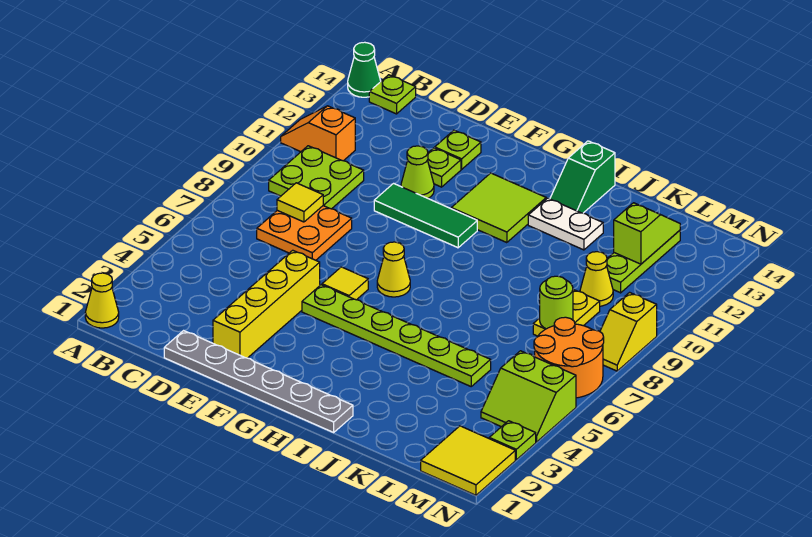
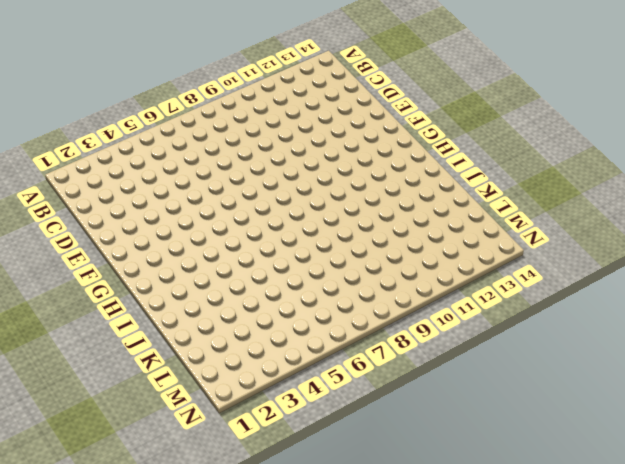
none -> yellow 1x1 cone [85,273,119,328]
none -> orange 1x2 slope [281,106,355,161]
none -> green 1x1 cone [348,42,381,97]

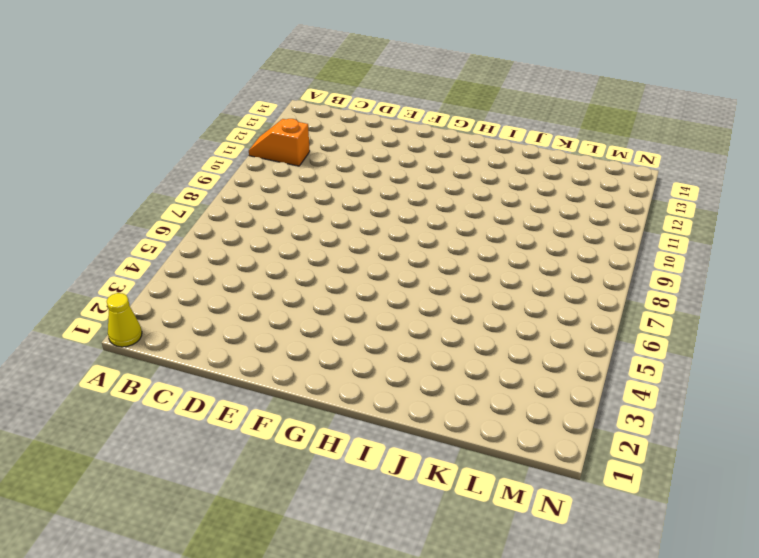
none -> green 1x1 cone [348,42,381,97]
none -> lime 2x2 plate [269,146,364,209]
none -> lime 1x1 plate [369,75,416,114]

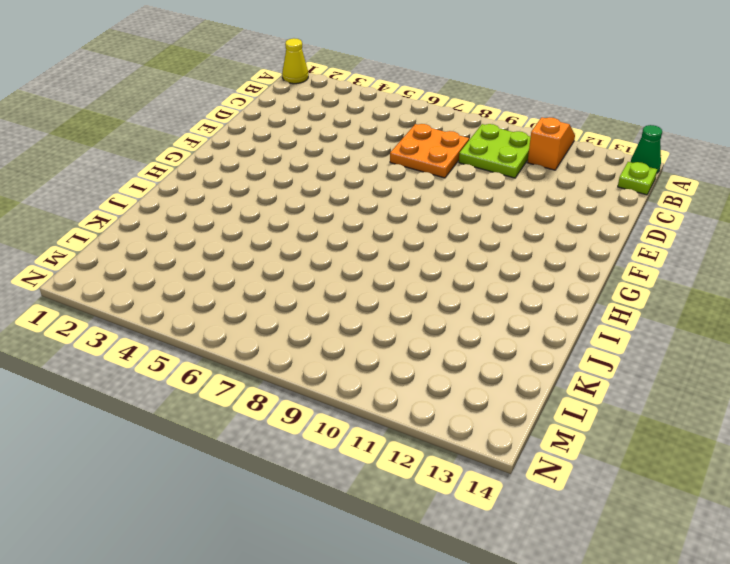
none -> grey 1x6 plate [164,331,353,432]
none -> yellow 1x4 brick [213,250,320,358]
none -> green 1x3 tile [374,184,477,248]

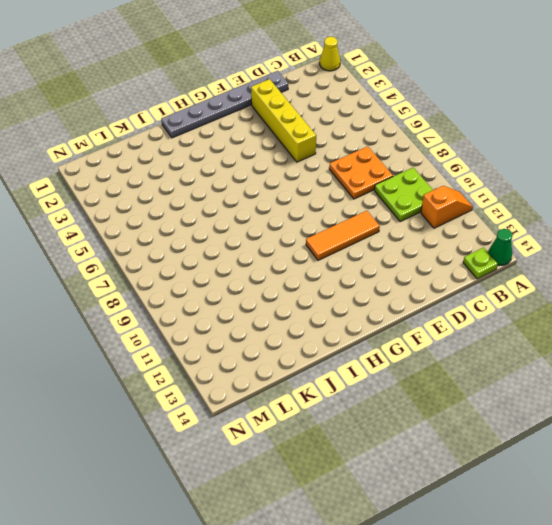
orange 1x3 tile [306,211,380,260] -> green 1x3 tile [374,184,477,248]
none -> lime 1x1 cone [401,146,434,198]
none -> lime 1x1 plate [428,148,461,187]
none -> lime 1x1 plate [435,130,481,169]

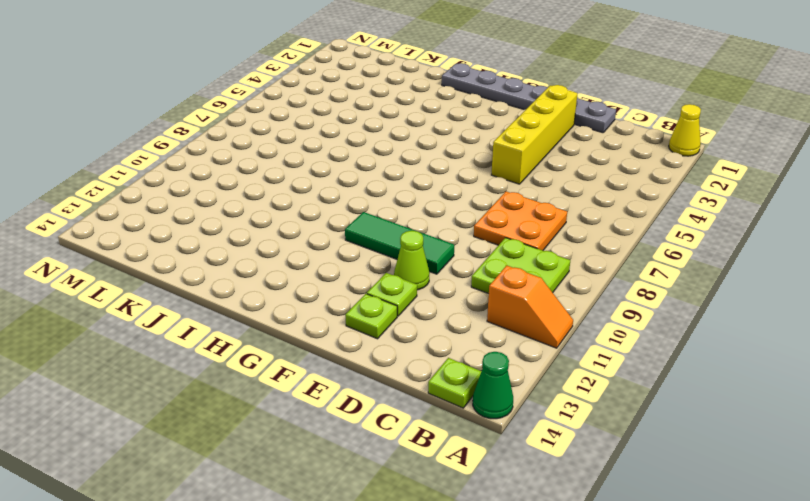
none -> lime 1x6 plate [302,285,491,386]
none -> yellow 1x1 tile [322,267,368,300]
none -> yellow 1x1 cone [377,242,410,297]

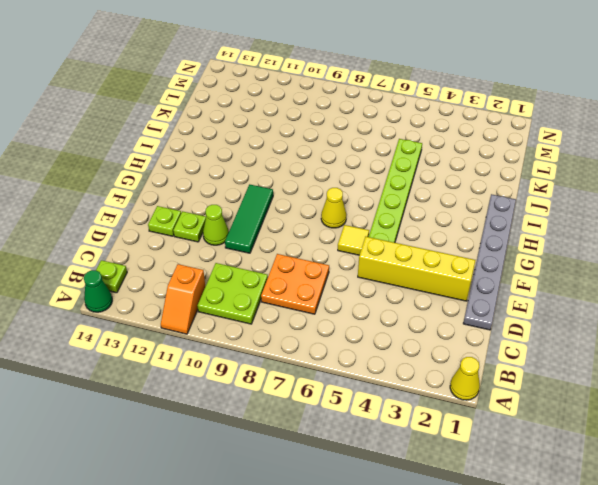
none -> lime 2x2 tile [451,173,546,243]
none -> white 1x2 plate [528,198,603,250]
none -> green 1x2 slope [550,141,615,213]

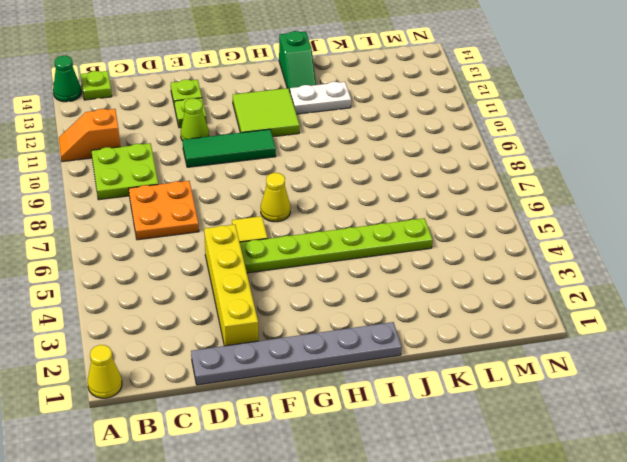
none -> yellow 1x2 plate [533,289,600,336]
none -> yellow 1x1 cone [580,252,613,306]
none -> lime 1x3 plate [607,230,680,293]

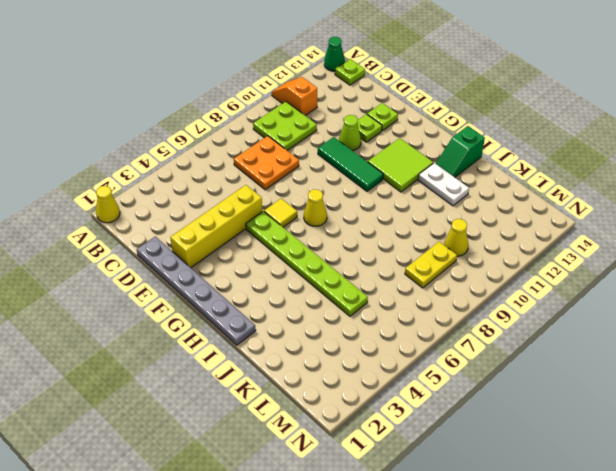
none -> lime 1x3 plate [607,230,680,293]
none -> yellow 2x2 tile [421,426,515,495]
none -> lime 2x2 slope [481,351,576,442]

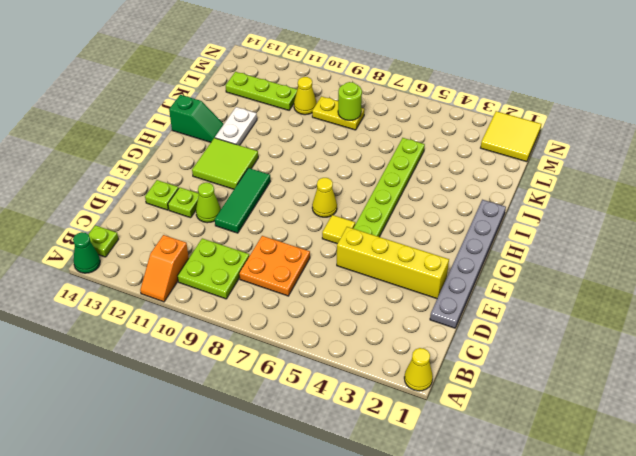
none -> lime 2x2 slope [481,351,576,442]
none -> orange 2x2 round brick [534,317,604,398]
none -> lime 1x1 plate [489,421,536,460]

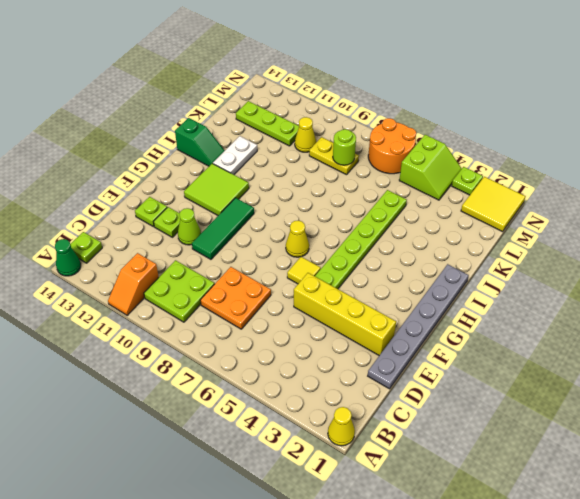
none -> yellow 1x2 slope [600,292,657,371]
none -> yellow 1x1 tile [277,183,323,222]
none -> lime 1x2 slope [614,203,680,264]

